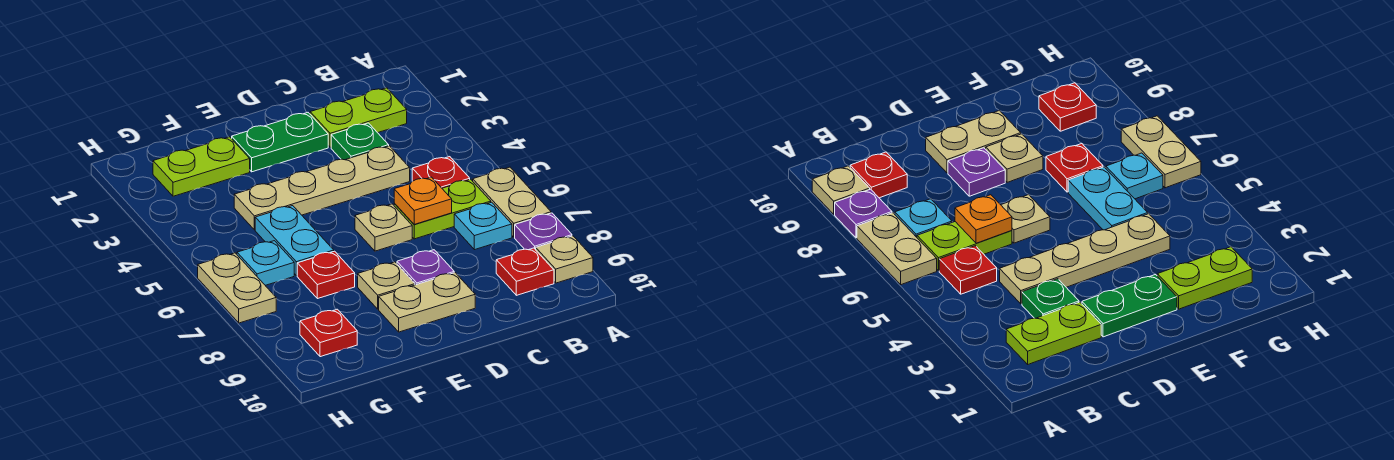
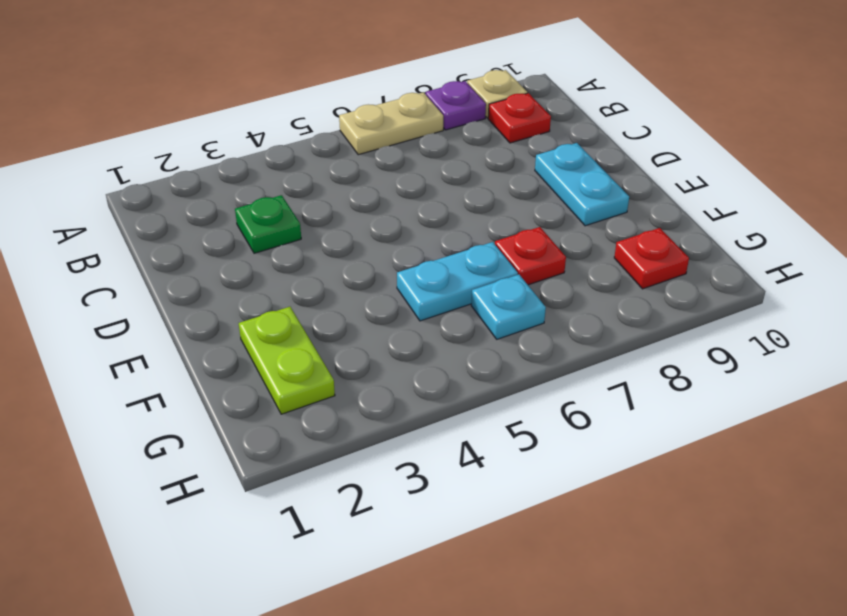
cyan 1x2 plate [535,143,629,226] -> tan 1x2 plate [379,273,475,332]
none -> lime 1x2 plate [310,88,407,147]
none -> red 1x1 plate [412,157,470,188]
none -> lime 1x2 plate [394,179,491,239]

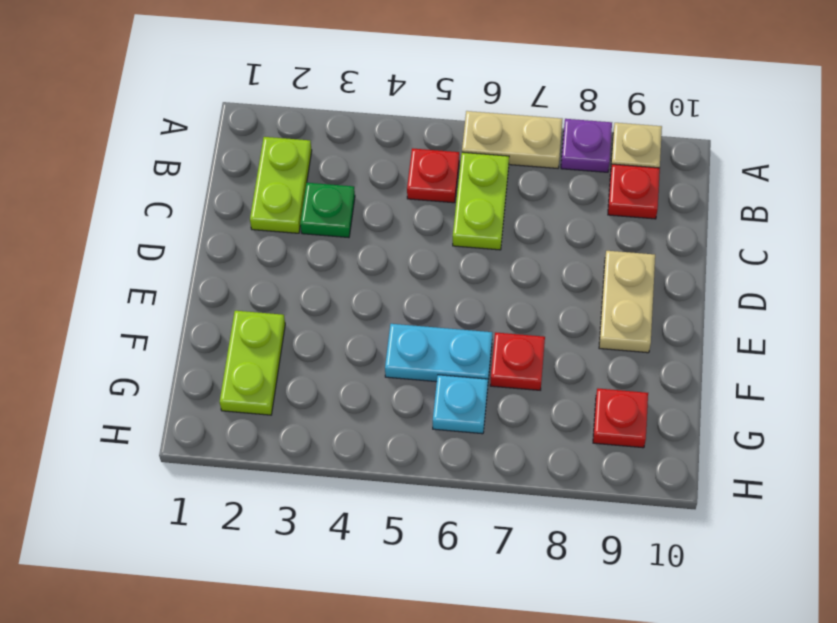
none -> cyan 1x1 plate [454,202,512,250]
none -> tan 1x4 plate [234,146,410,230]
none -> green 1x2 plate [232,112,328,172]

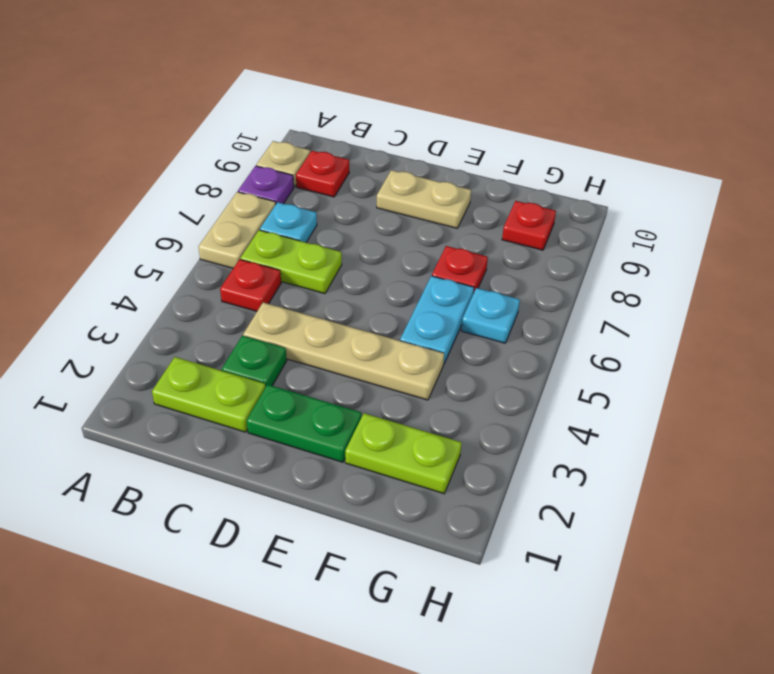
none -> tan 1x1 plate [355,204,412,251]
none -> purple 1x1 plate [397,250,454,285]
none -> tan 1x1 plate [358,262,415,309]

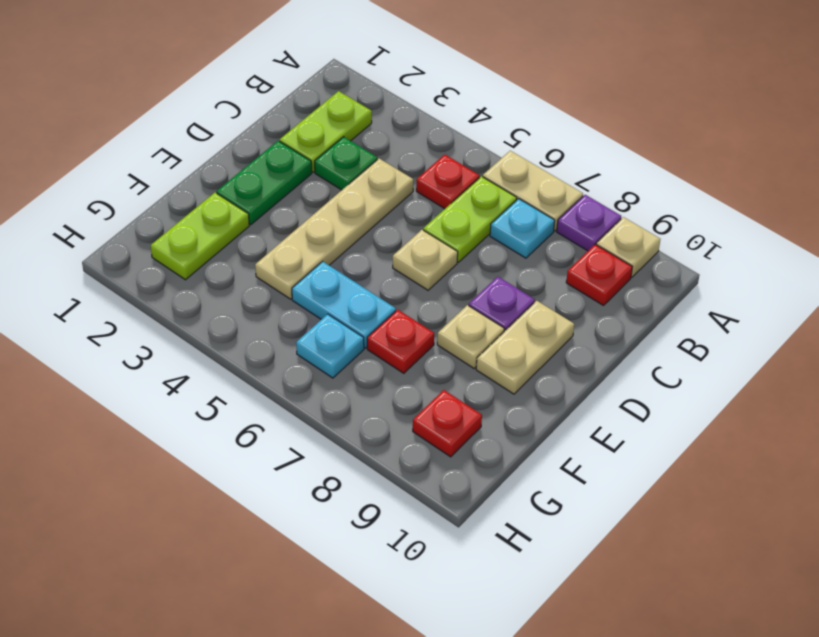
none -> tan 1x2 plate [198,253,276,323]
none -> orange 1x1 plate [394,177,452,224]

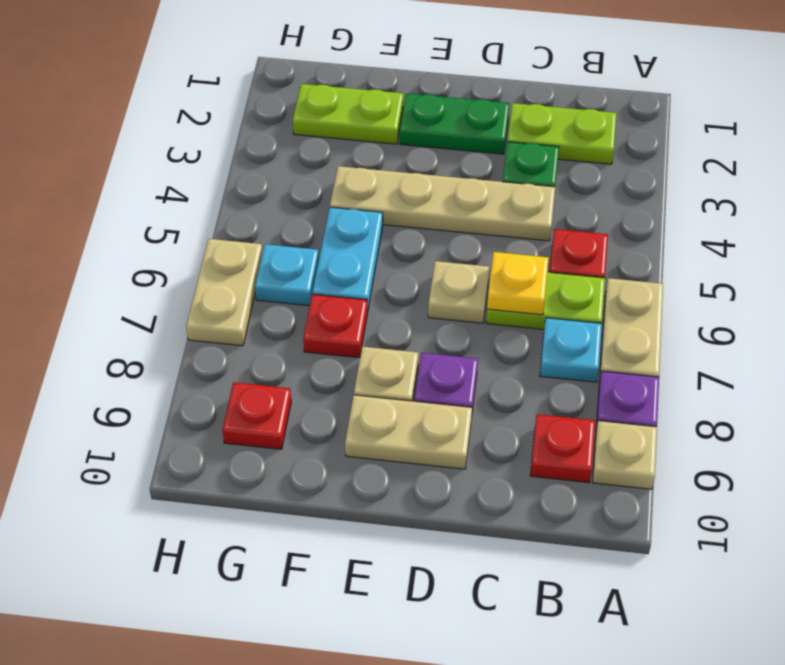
yellow 1x1 plate [487,252,549,315] -> orange 1x1 plate [394,177,452,224]

